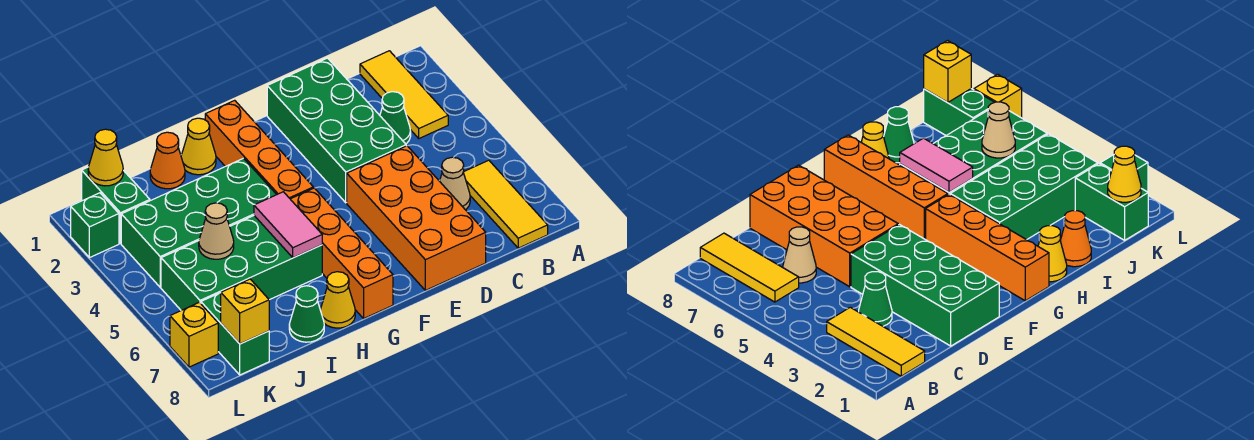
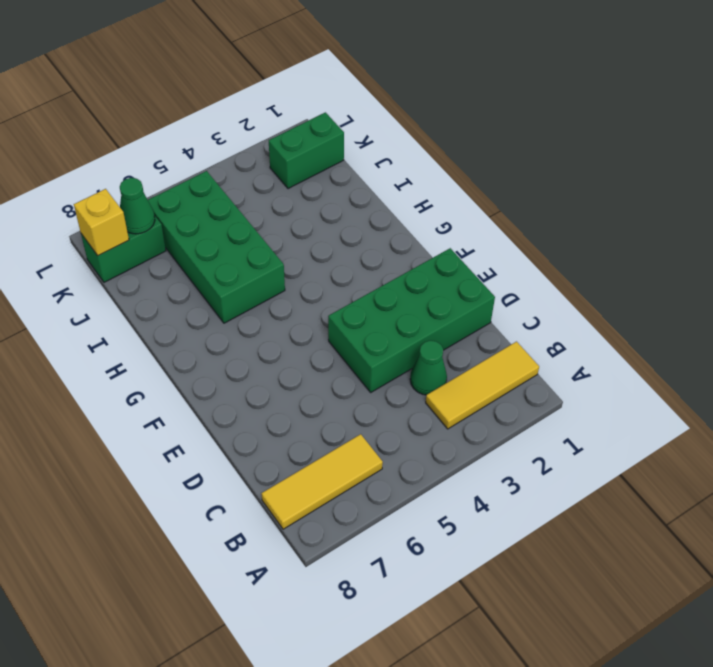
green 1x1 cone [120,178,155,234] -> green 1x1 cone moved to [289,286,324,342]
none -> tan 1x1 cone [440,157,470,210]
none -> orange 2x4 brick [347,146,486,290]
none -> orange 1x4 brick [205,100,313,199]

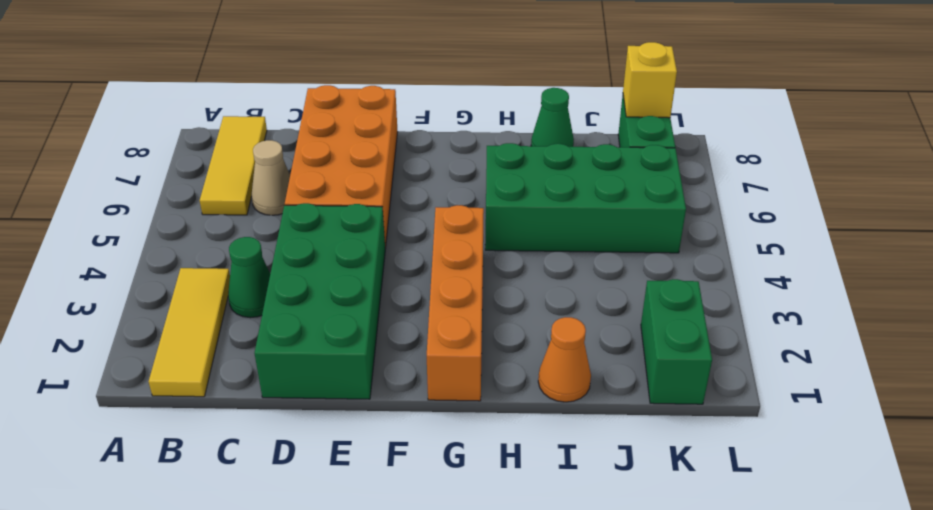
none -> orange 1x4 brick [291,188,393,318]
none -> yellow 1x1 cone [181,118,216,175]
none -> green 2x4 brick [121,158,277,287]

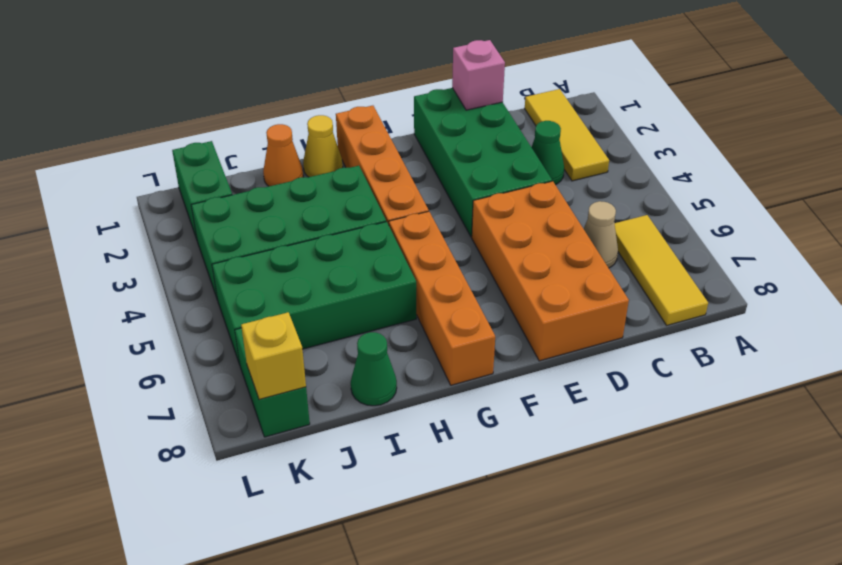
pink 1x1 brick [452,40,505,110] -> none
none -> yellow 1x1 cone [320,272,355,328]
none -> green 1x1 brick [71,193,119,258]
none -> yellow 1x1 brick [170,302,218,367]

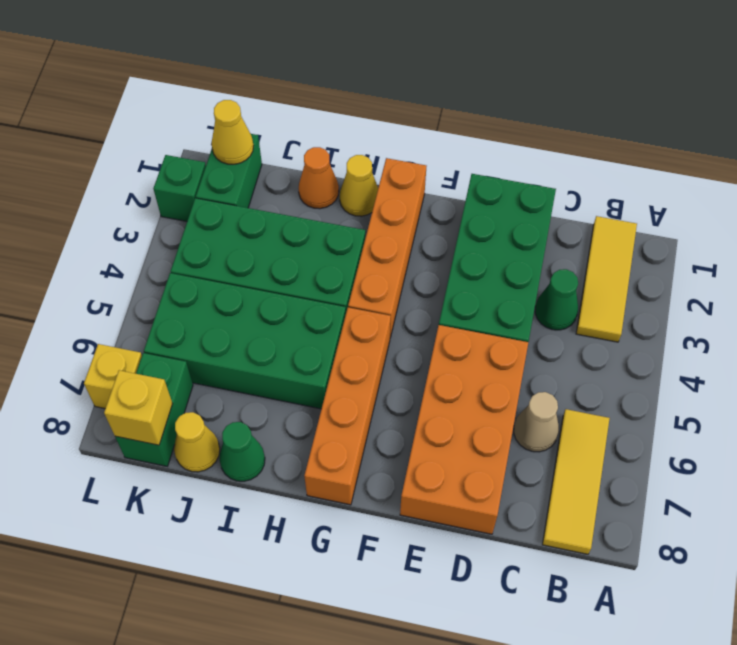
yellow 1x1 cone [174,412,220,472] -> yellow 1x1 cone moved to [320,272,355,328]
none -> pink 1x2 tile [254,192,322,258]
none -> tan 1x1 cone [199,203,234,259]

